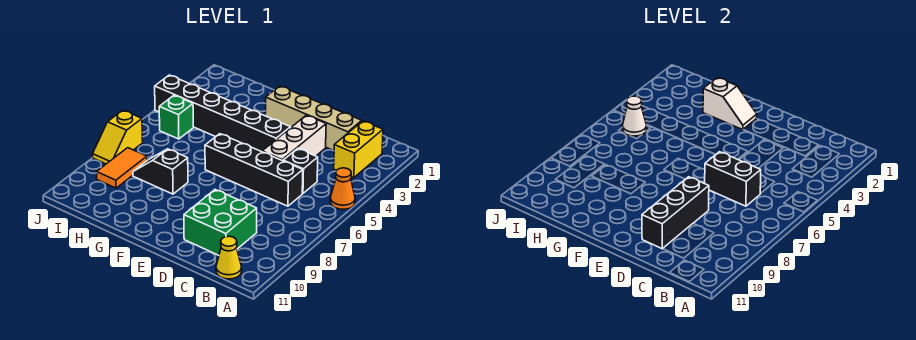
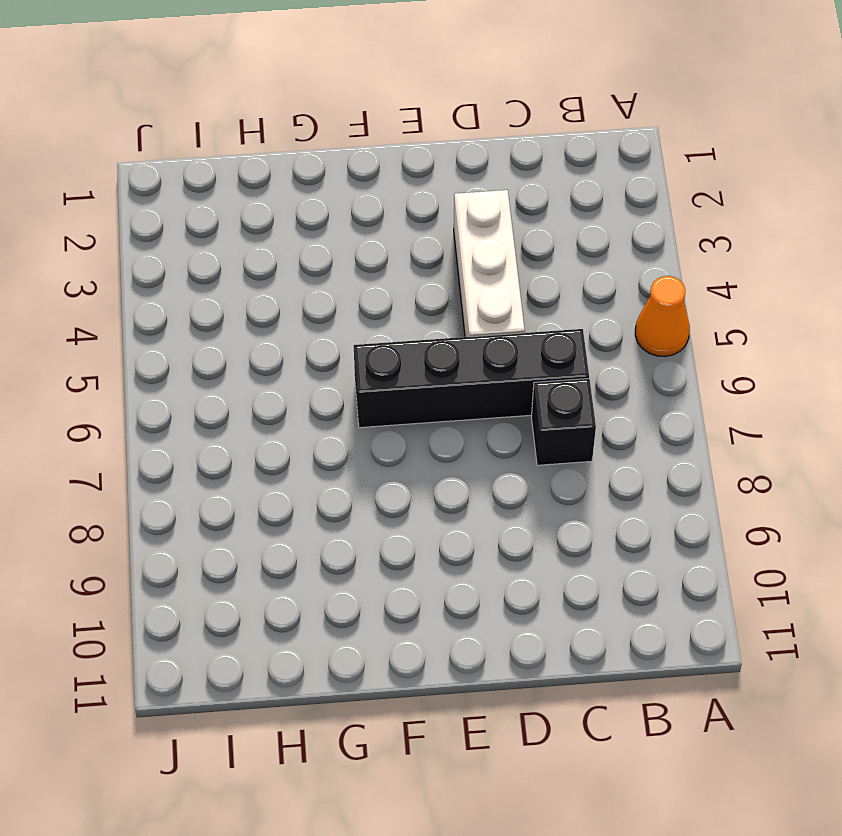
black 1x1 brick [531,379,596,465] -> black 1x1 brick moved to [283,148,318,193]
none -> yellow 1x2 brick [334,121,383,178]
none -> yellow 1x1 cone [216,236,242,279]
none -> tan 1x4 brick [265,86,362,151]

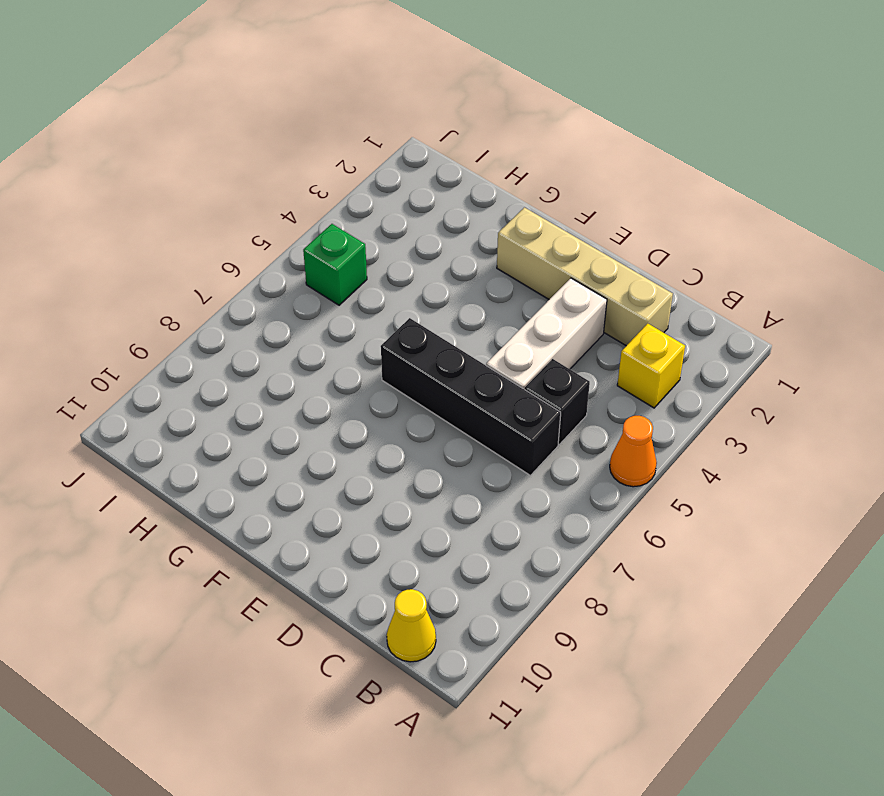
yellow 1x1 brick [617,324,685,408] -> yellow 1x2 brick [334,121,383,178]
none -> green 2x2 brick [184,190,257,255]
none -> black 1x6 brick [155,75,290,152]
none -> black 1x2 slope [133,149,188,194]

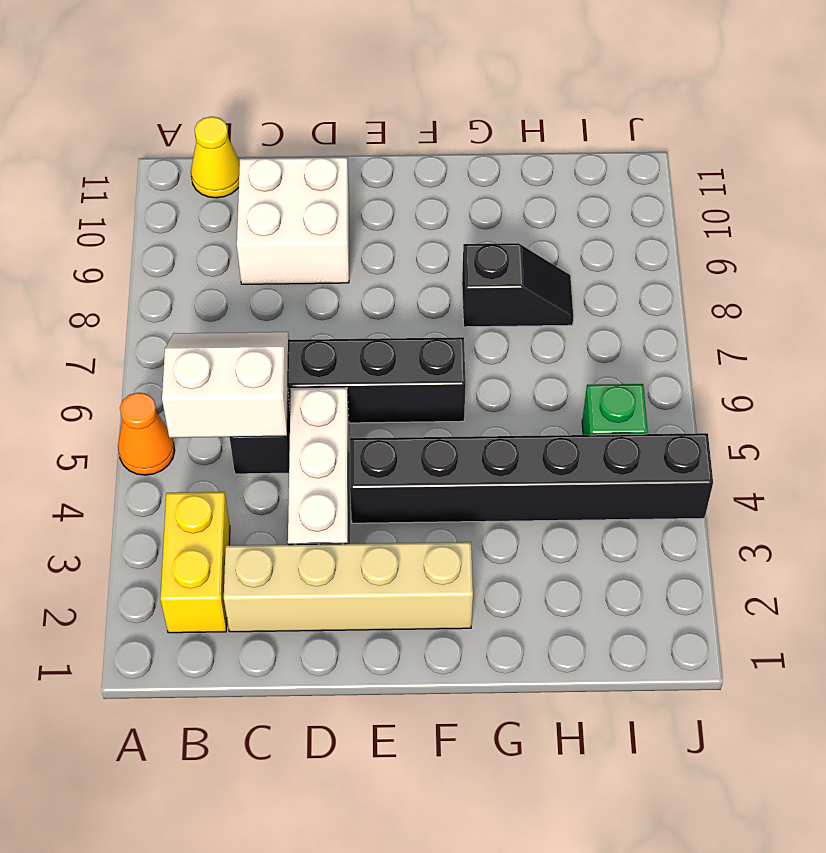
white 2x2 slope [162,332,289,438] -> black 1x2 brick [705,152,761,206]
white 2x2 brick [237,157,349,284] -> green 2x2 brick [184,190,257,255]
none -> orange 1x2 tile [97,148,147,188]
none -> yellow 1x2 slope [93,110,143,164]
none -> black 1x3 brick [642,177,709,249]

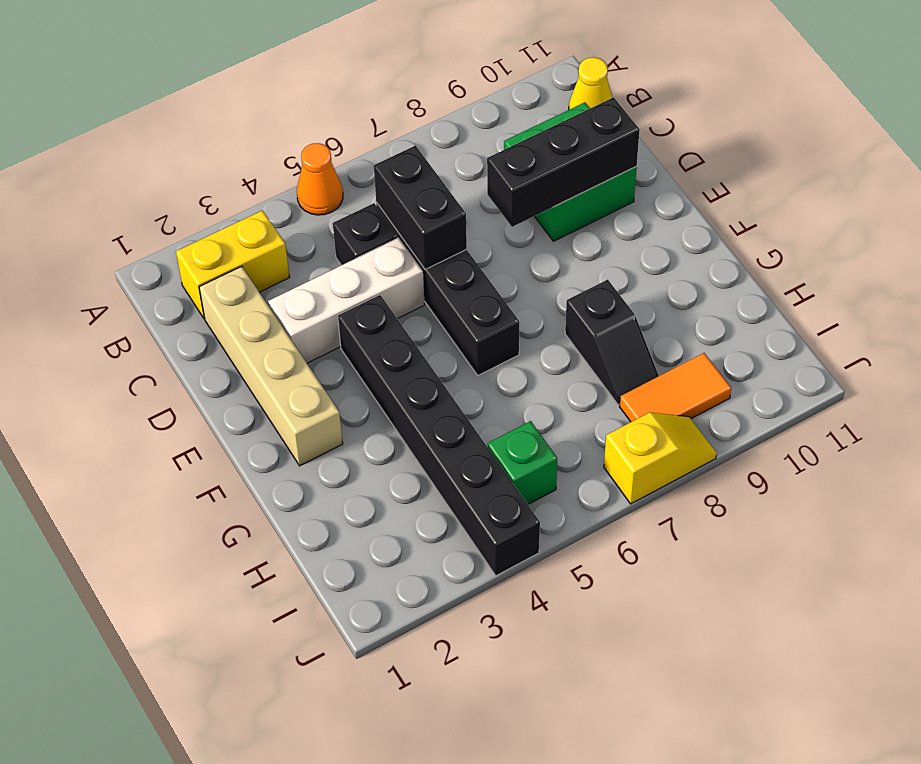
none -> white 1x2 slope [703,78,757,130]
none -> white 1x1 cone [622,96,647,136]

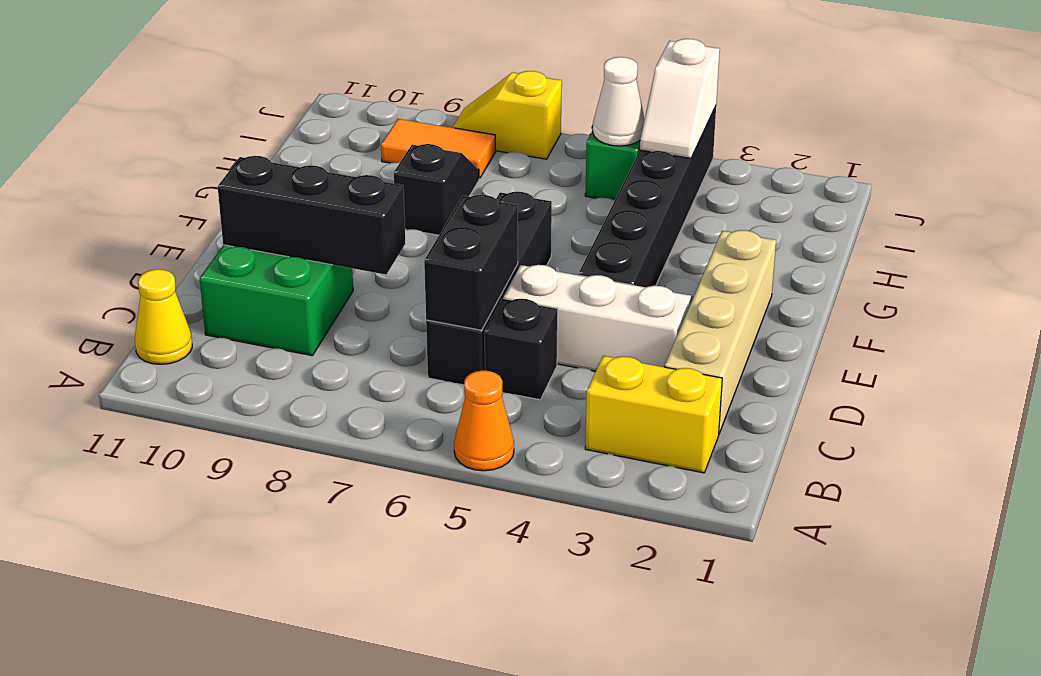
white 1x2 slope [640,39,720,158] -> white 1x2 slope moved to [703,78,757,130]

